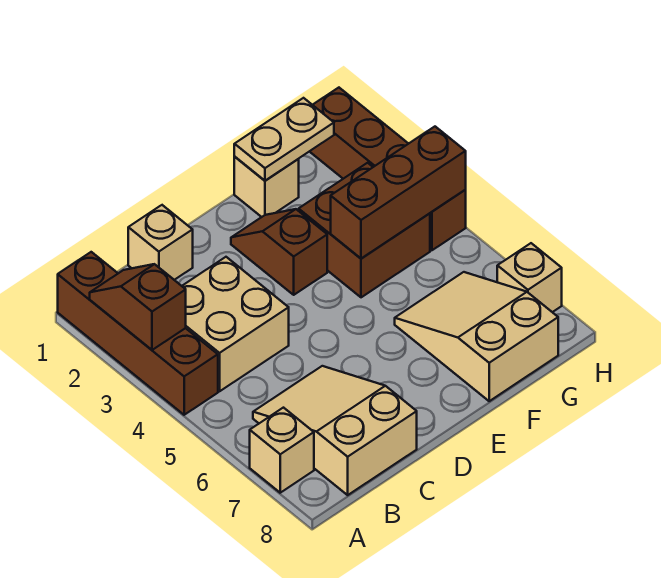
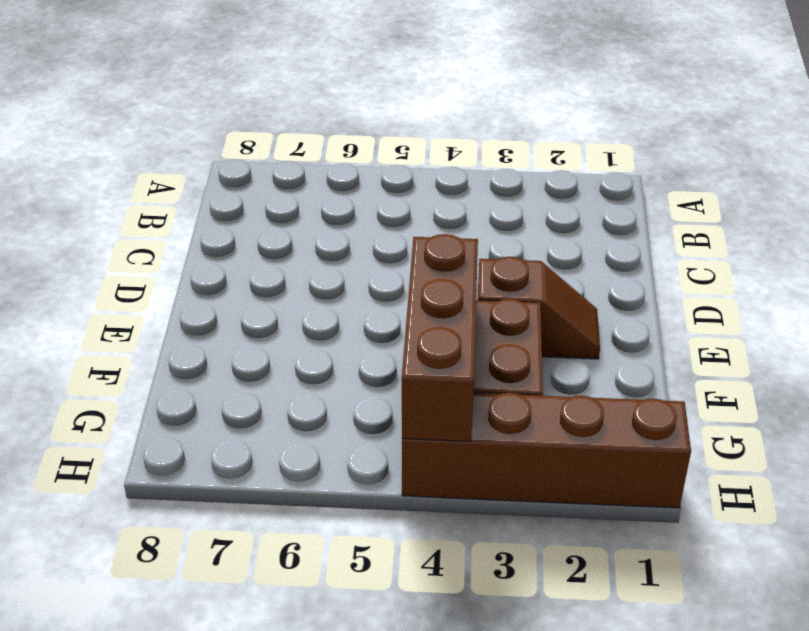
none -> brown 1x4 brick [58,252,218,415]
none -> tan 1x1 brick [250,408,314,493]
none -> tan 2x2 brick [182,257,289,391]

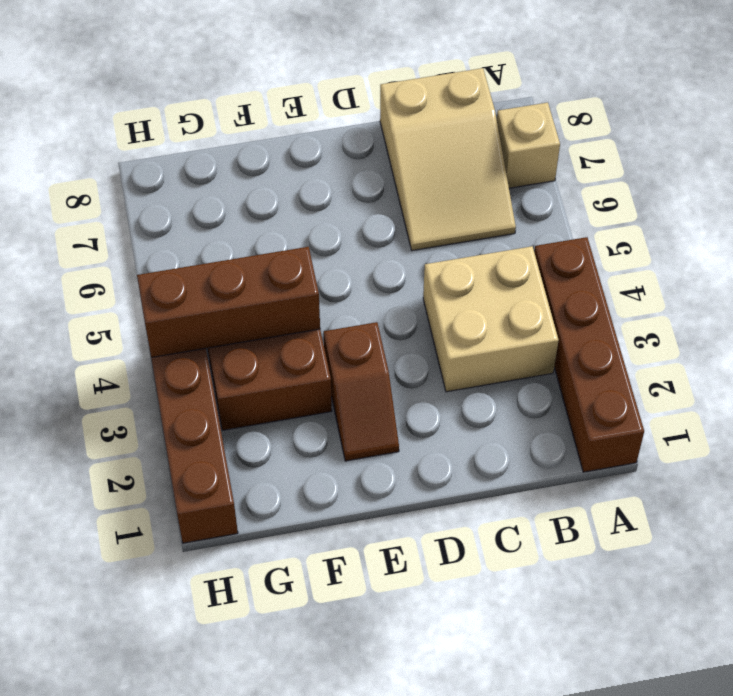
none -> tan 1x1 brick [128,205,193,280]
none -> tan 1x1 brick [234,157,299,217]
none -> tan 2x3 slope [395,272,558,401]

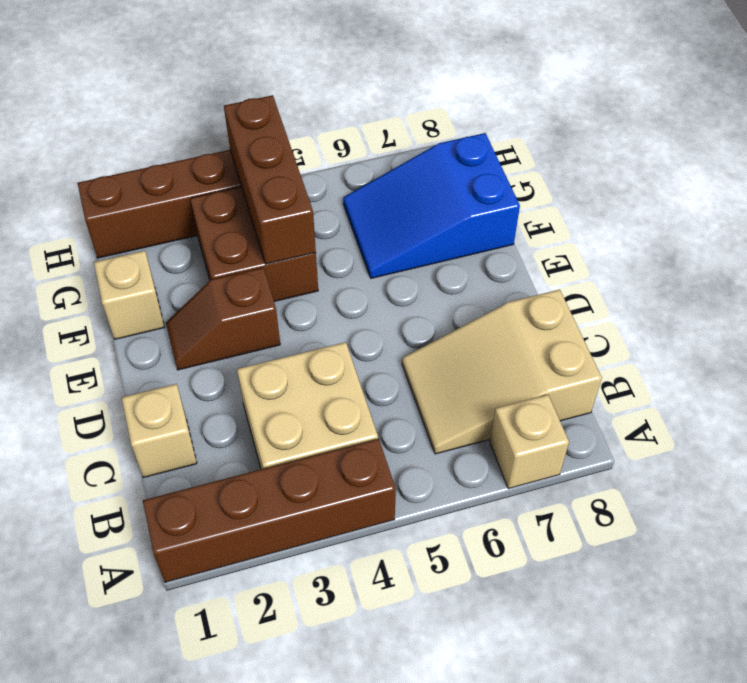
blue 2x3 slope [343,133,520,278] -> tan 2x3 slope [395,272,558,401]
none -> tan 1x1 brick [497,243,562,312]
none -> brown 1x2 slope [90,264,186,350]
none -> tan 1x2 plate [234,98,334,181]

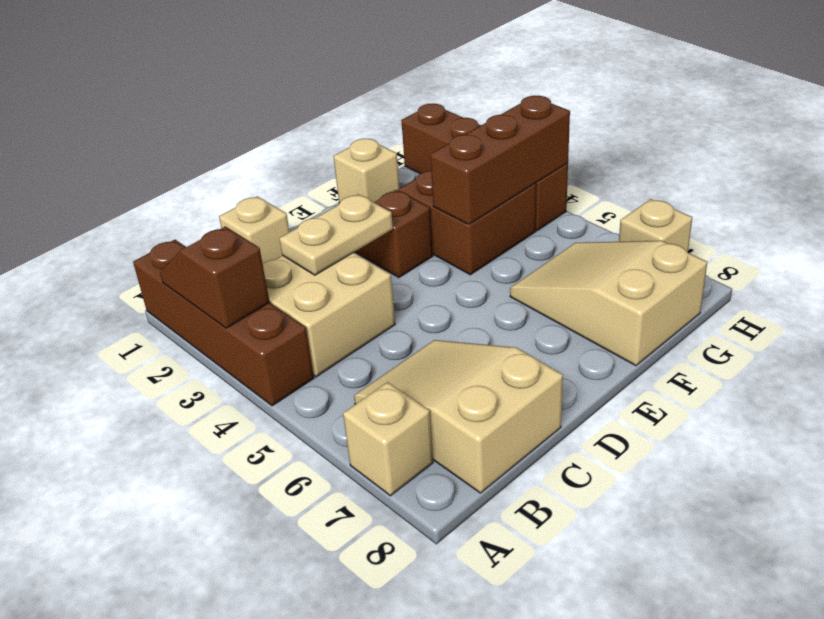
tan 1x2 plate [279,194,393,275] -> tan 1x2 plate moved to [234,98,334,181]

